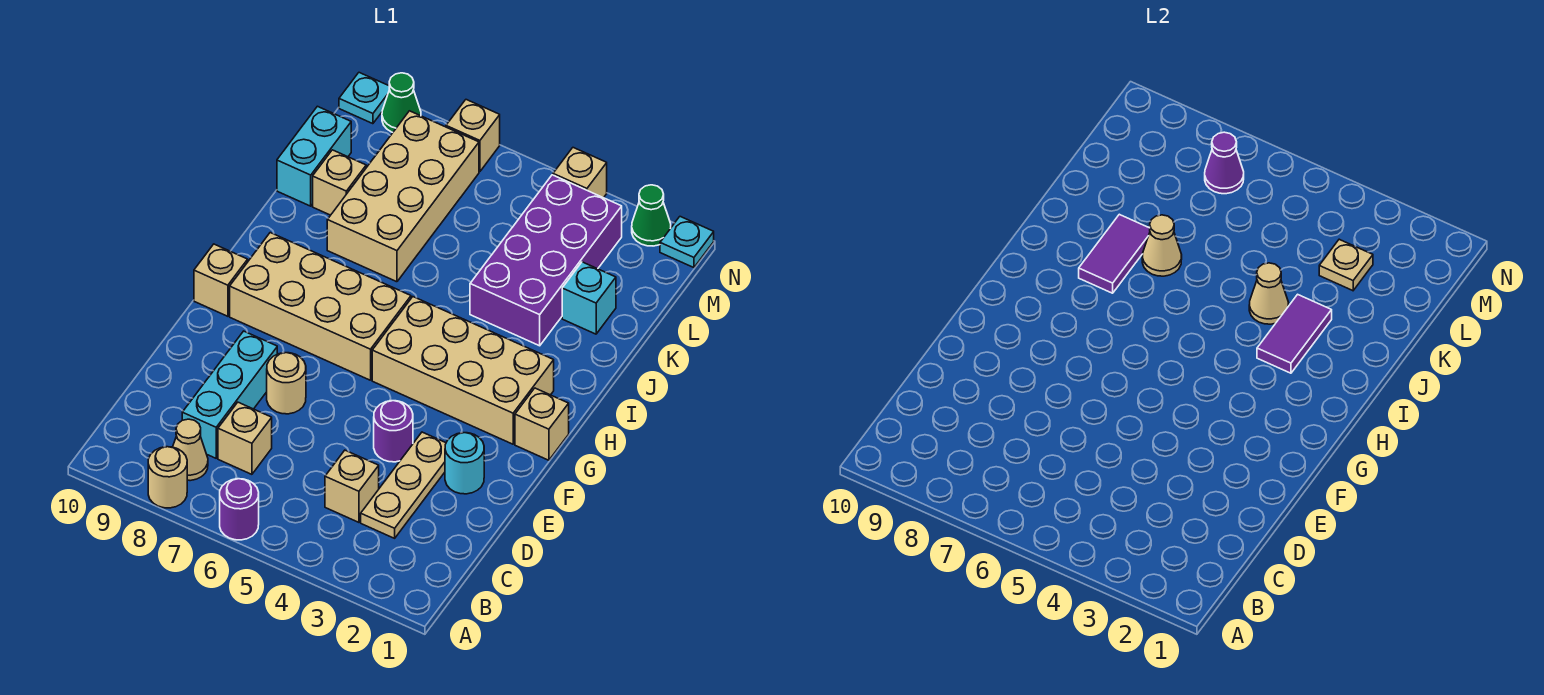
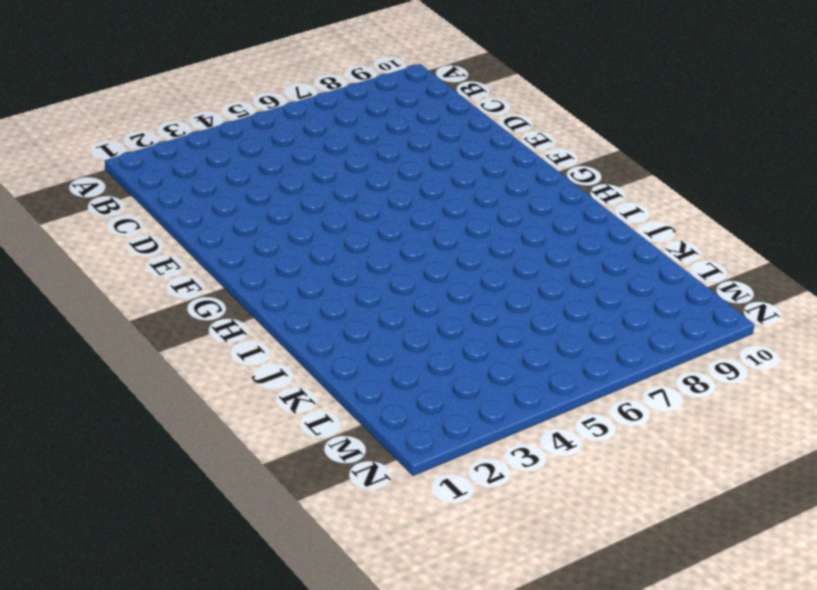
none -> purple 1x1 round brick [220,479,259,540]
none -> tan 1x1 round brick [148,447,187,508]
none -> tan 1x1 cone [173,419,208,481]
none -> tan 1x3 plate [361,432,446,538]

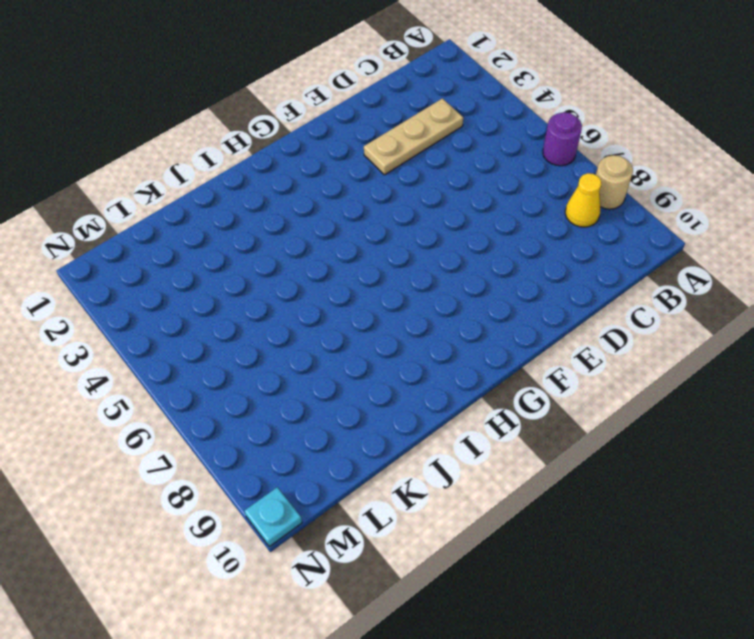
yellow 1x1 cone [565,173,601,227] -> tan 1x1 cone [173,419,208,481]
none -> tan 1x1 brick [325,450,379,522]
none -> tan 1x1 brick [218,402,272,474]
none -> cyan 1x3 brick [182,331,277,458]
none -> cyan 1x1 round brick [445,433,484,494]

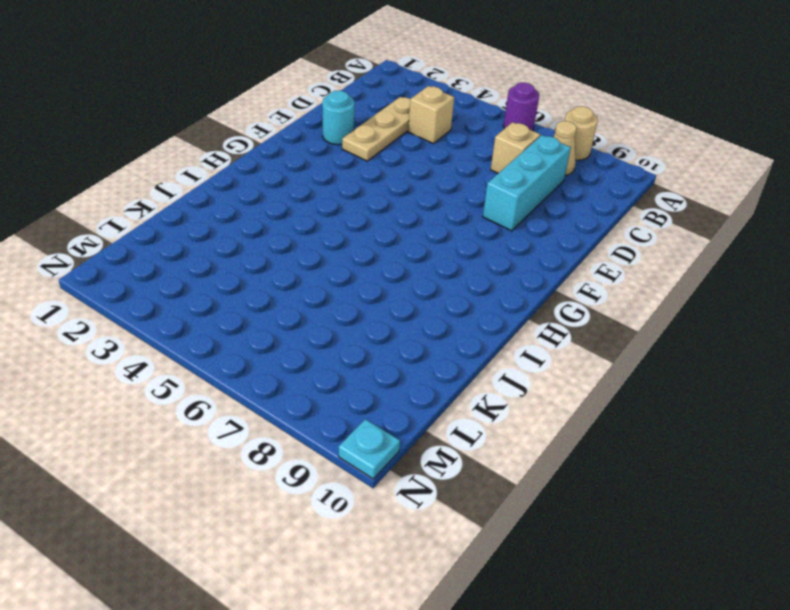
none -> purple 1x1 round brick [374,401,413,462]
none -> tan 1x1 round brick [267,353,306,414]
none -> tan 1x1 brick [515,388,569,460]
none -> tan 2x4 brick [372,297,554,444]

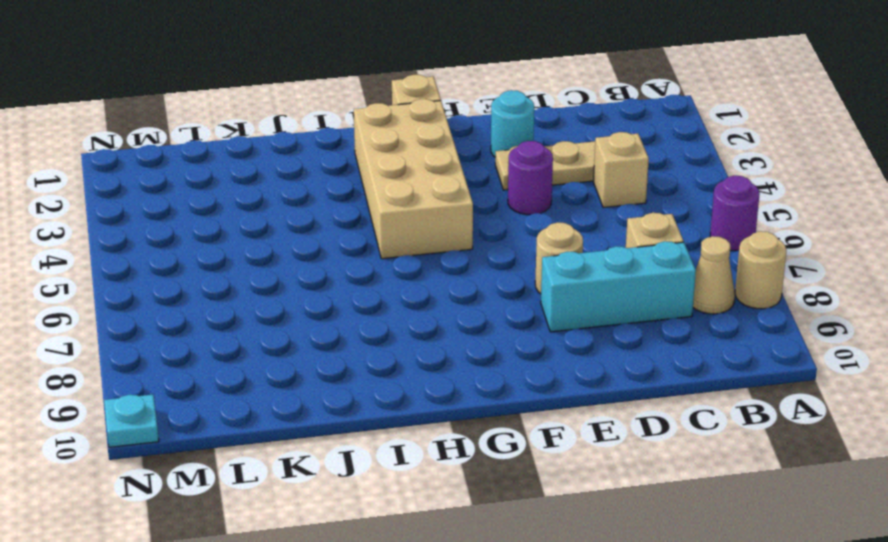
none -> tan 2x4 brick [230,233,411,380]
none -> tan 1x1 brick [194,244,248,316]
none -> purple 2x4 brick [470,175,622,346]
none -> tan 2x4 brick [327,111,479,282]

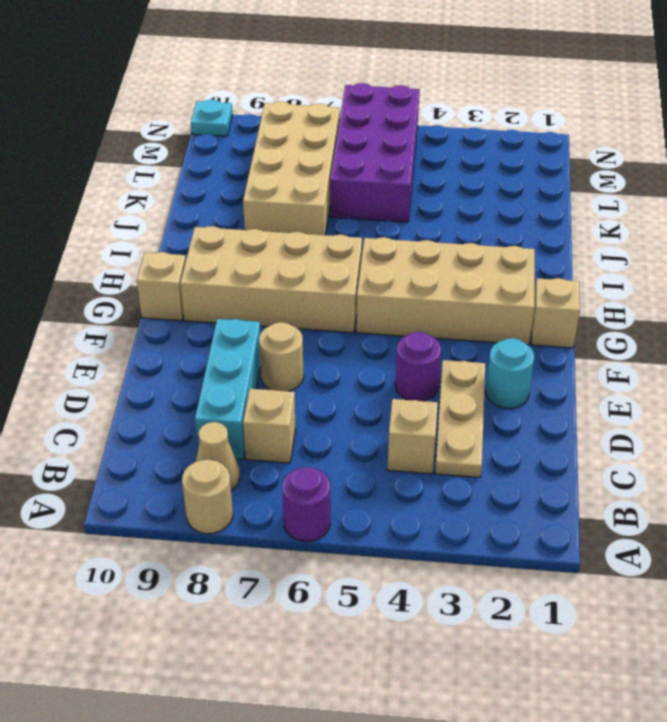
purple 2x4 brick [330,83,420,222] -> purple 2x4 brick moved to [470,175,622,346]
none -> cyan 1x1 brick [562,262,616,334]
none -> tan 1x1 brick [313,150,366,215]
none -> cyan 1x2 brick [277,106,351,206]
none -> cyan 1x1 plate [660,217,714,268]

